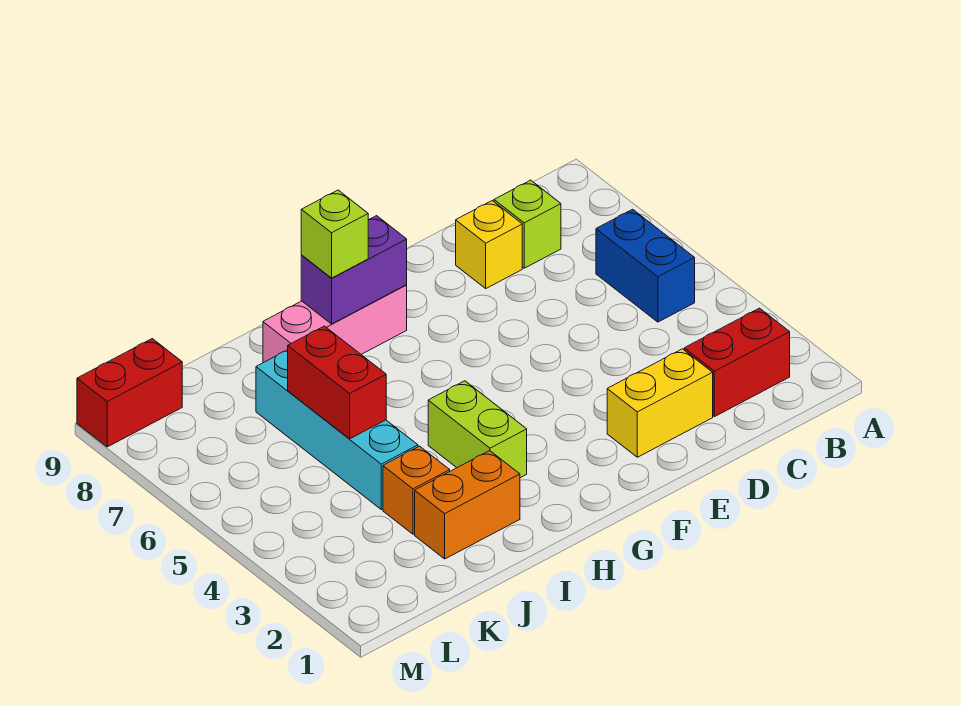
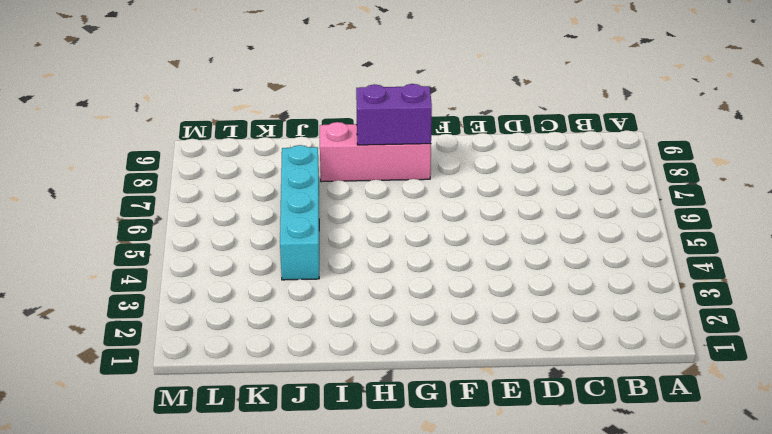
none -> red 1x2 brick [684,308,790,417]
none -> blue 1x2 brick [596,209,695,322]
none -> lime 1x1 brick [494,180,561,268]

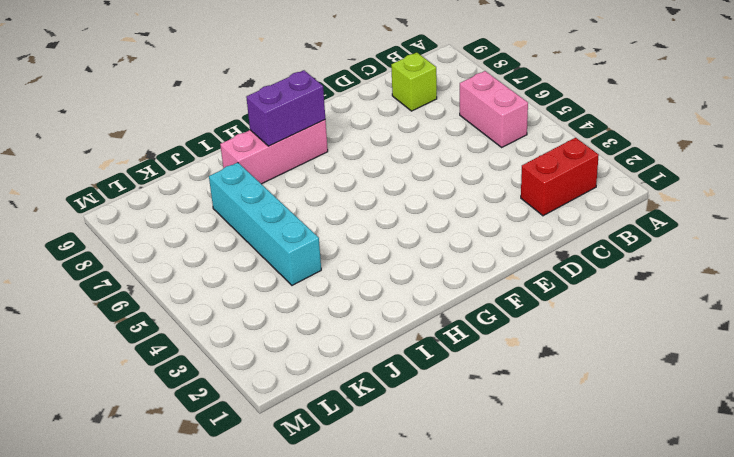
pink 1x2 brick [460,71,528,147] -> blue 1x2 brick [596,209,695,322]
none -> yellow 1x2 brick [607,349,713,457]
none -> yellow 1x1 brick [456,201,522,288]
none -> lime 1x2 brick [428,381,527,478]

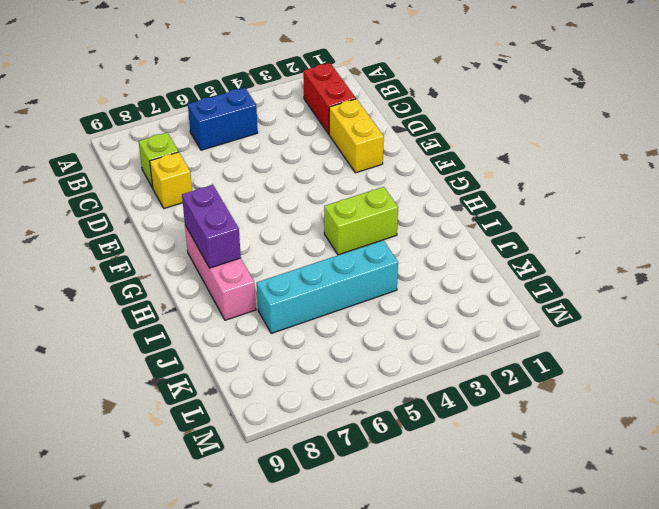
none -> orange 1x2 brick [415,451,520,559]
none -> orange 1x1 brick [383,446,450,534]
none -> red 1x2 brick [77,339,182,447]

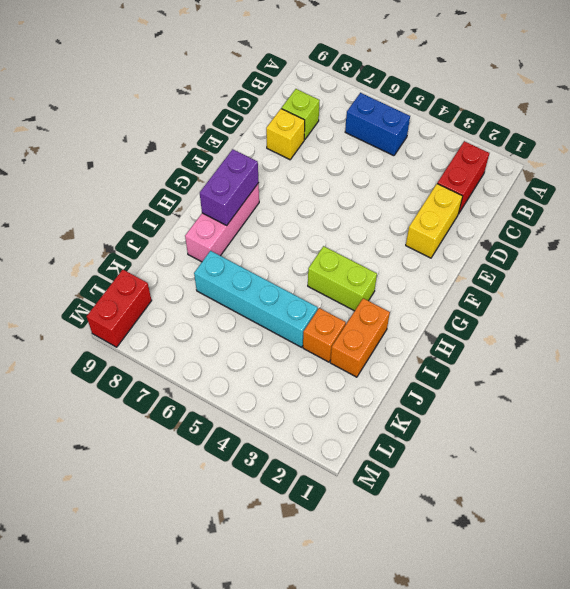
none -> red 1x2 brick [288,326,386,439]
none -> lime 1x1 brick [301,190,368,278]

